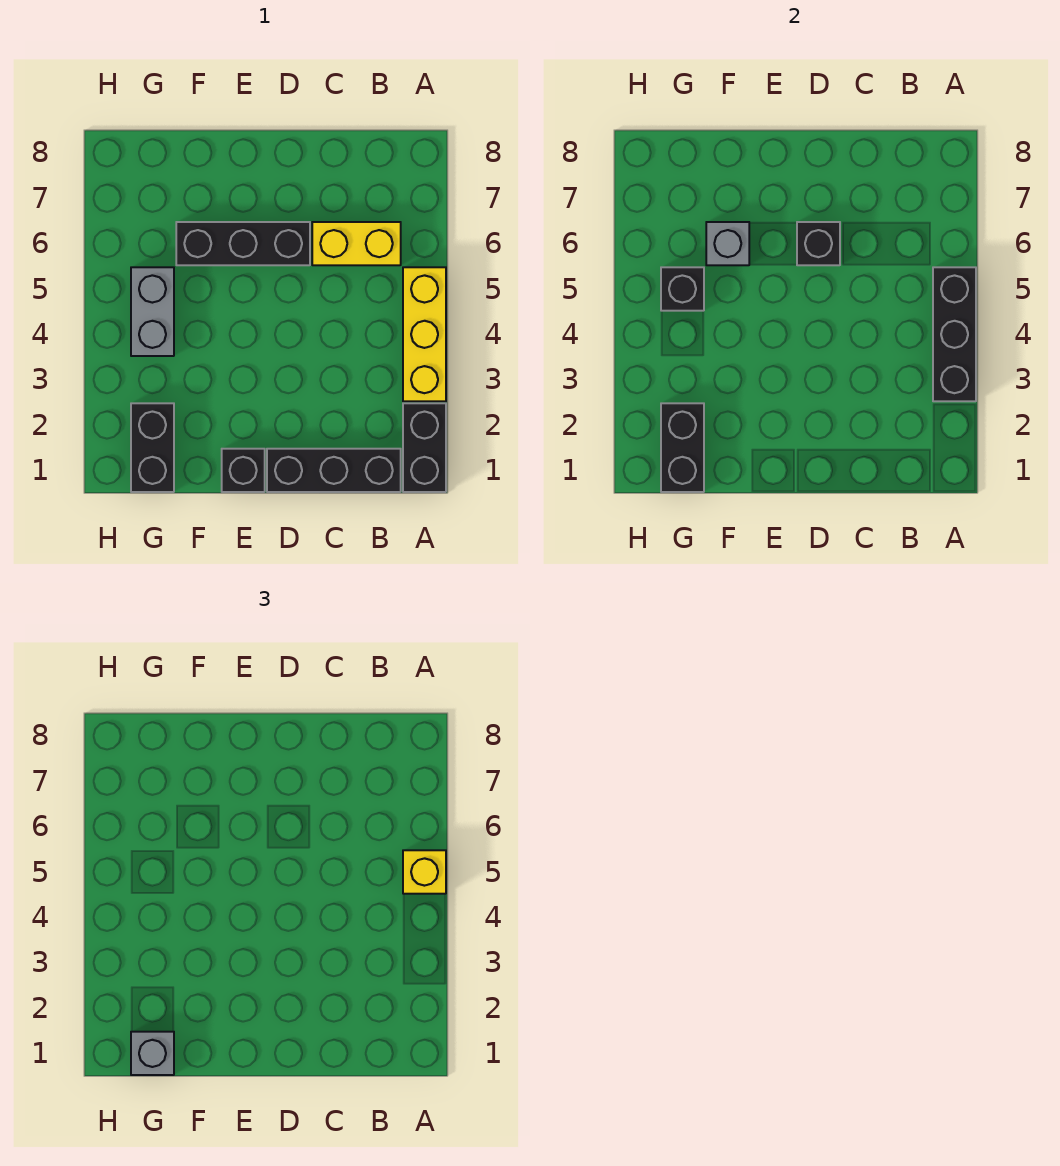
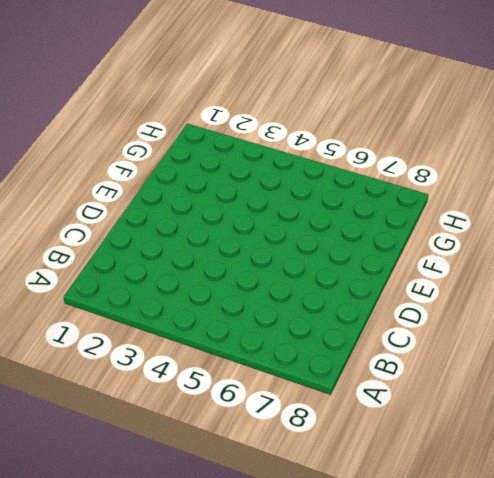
none -> black 1x2 brick [403,403,446,492]
none -> yellow 1x3 brick [403,267,446,401]
none -> black 1x3 brick [267,449,401,492]

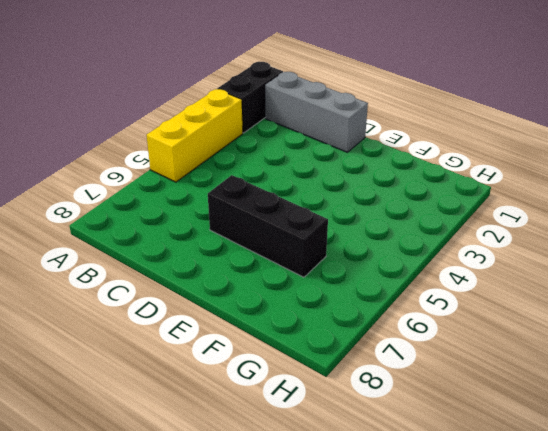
grey 1x3 brick [265,72,368,152] -> black 1x3 brick [267,449,401,492]
none -> yellow 1x2 brick [312,222,401,265]
none -> black 1x1 brick [222,449,265,492]
none -> black 1x2 brick [131,403,174,492]

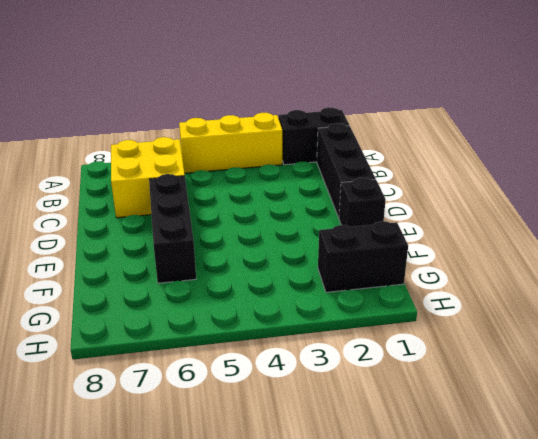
yellow 2x2 brick [111,137,185,218] -> yellow 1x2 brick [312,222,401,265]
none -> grey 1x2 brick [131,267,174,356]
none -> black 1x3 brick [933,267,976,401]
none -> black 1x1 brick [797,222,840,265]

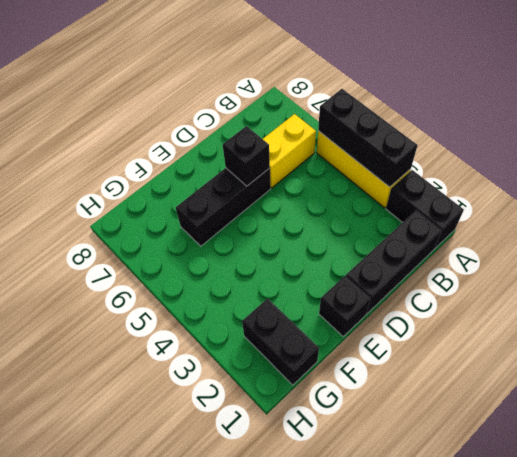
none -> grey 1x2 brick [131,267,174,356]
none -> grey 1x1 brick [706,222,749,265]
none -> black 1x2 brick [661,403,704,492]

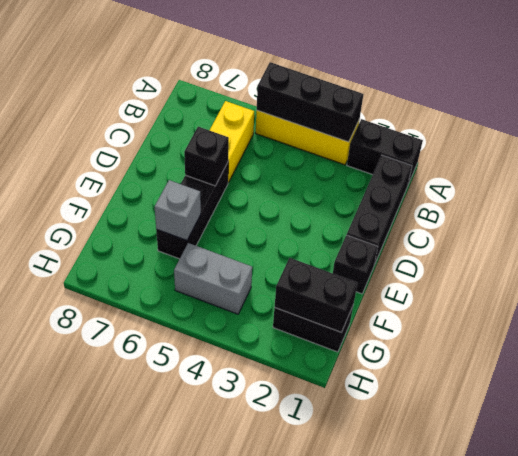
none -> black 1x1 brick [661,267,704,311]
none -> yellow 1x1 brick [403,850,446,894]
none -> grey 1x1 brick [131,1032,174,1075]

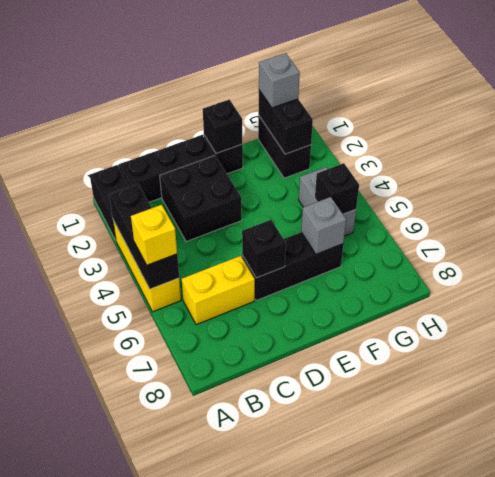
black 2x2 brick [160,156,242,242] -> none
black 1x1 brick [203,99,242,153] -> none

